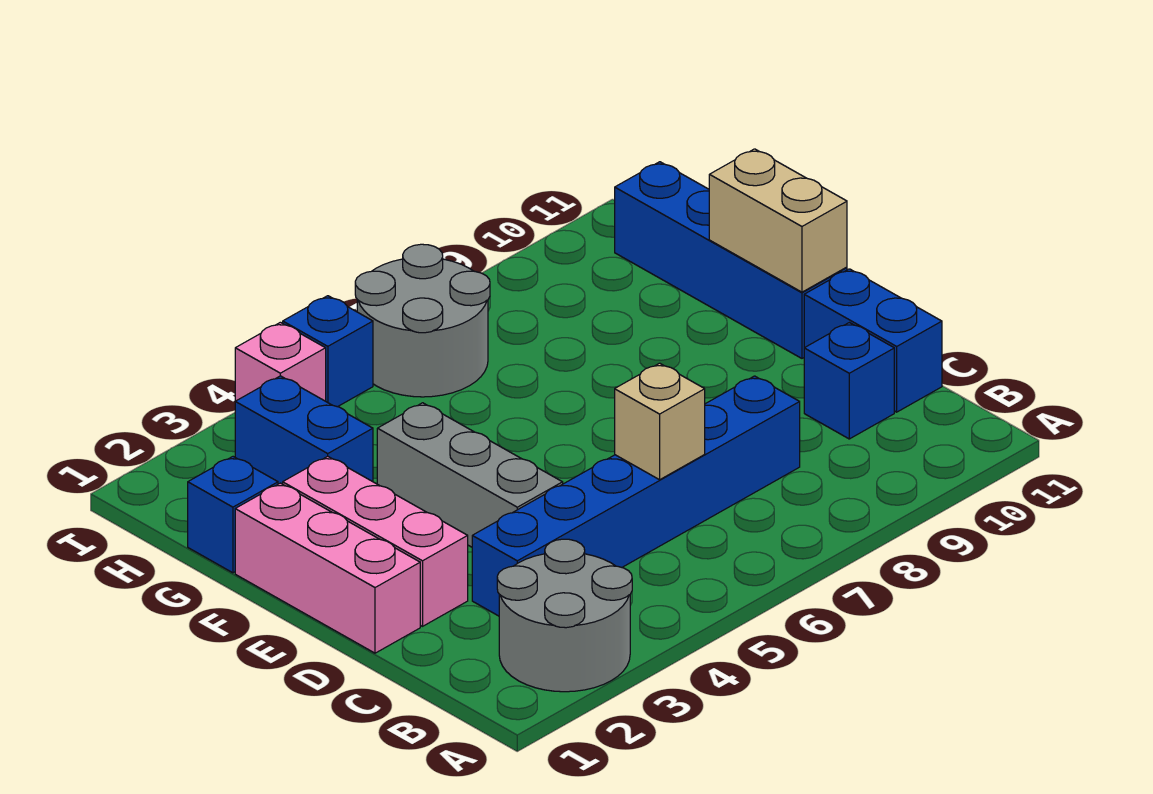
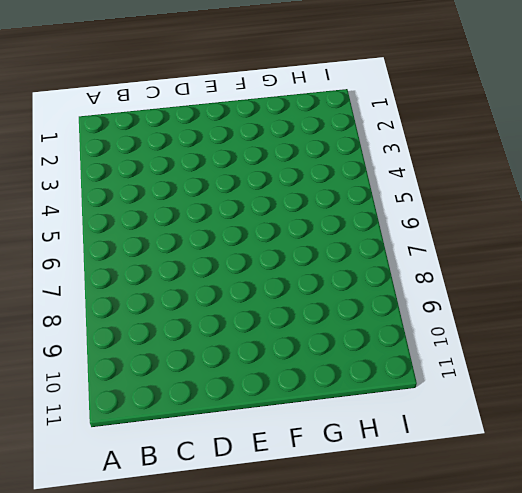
none -> grey 2x2 round brick [497,539,632,692]
none -> blue 1x6 brick [472,376,800,616]
none -> blue 1x1 brick [804,323,894,439]

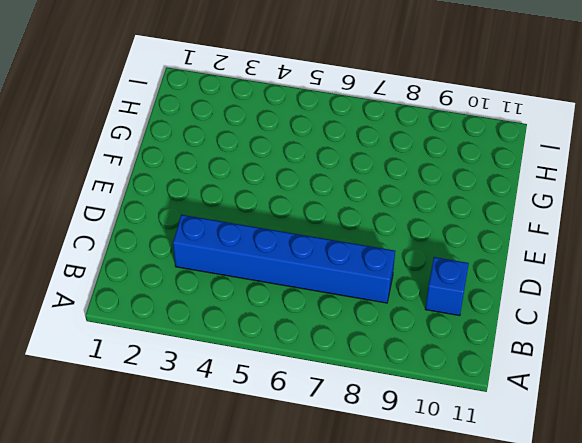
none -> grey 2x2 round brick [497,539,632,692]
none -> blue 1x2 brick [804,269,942,412]
none -> pink 1x3 brick [235,483,420,653]

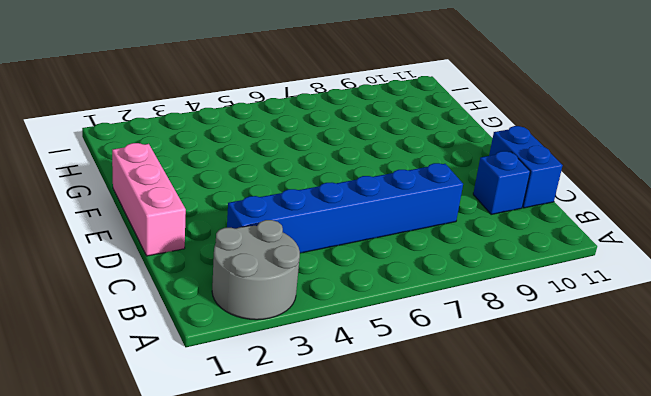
none -> pink 1x3 brick [283,456,468,626]
none -> grey 1x3 brick [377,403,563,547]
none -> blue 1x4 brick [615,162,847,358]

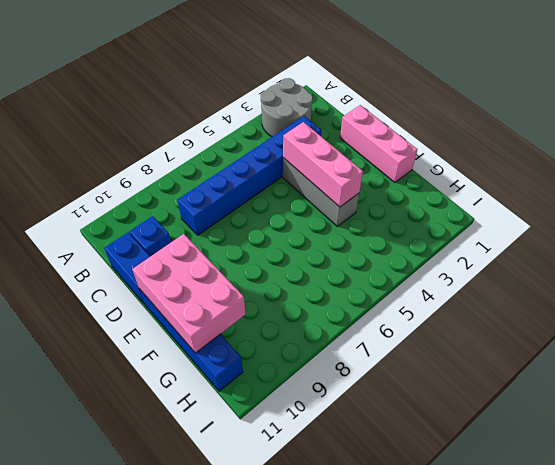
pink 1x3 brick [283,122,363,207] -> pink 1x3 brick moved to [283,456,468,626]
pink 2x3 brick [132,234,245,353] -> tan 1x2 brick [709,149,847,292]
none -> blue 1x1 brick [188,457,278,573]
none -> blue 1x2 brick [235,376,373,484]
none -> grey 2x2 round brick [355,244,490,397]

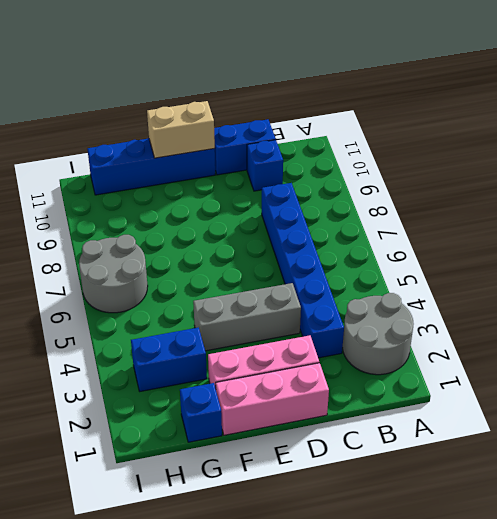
none -> pink 1x1 brick [235,322,326,401]
none -> blue 1x1 brick [283,296,373,407]
none -> tan 1x1 brick [615,363,705,480]

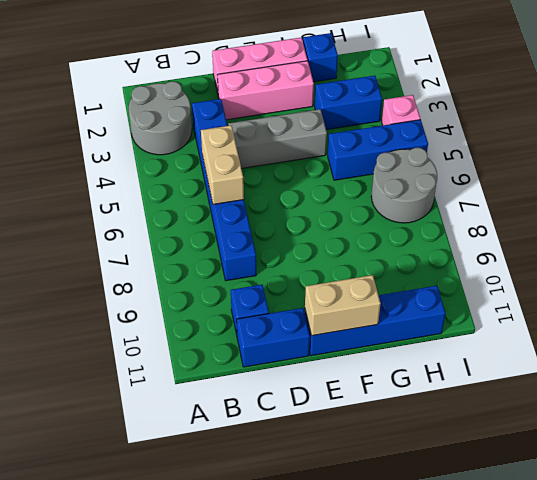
tan 1x2 brick [201,125,244,204] -> tan 1x1 brick [615,363,705,480]
blue 1x3 brick [328,120,428,180] -> blue 1x1 brick [283,296,373,407]

